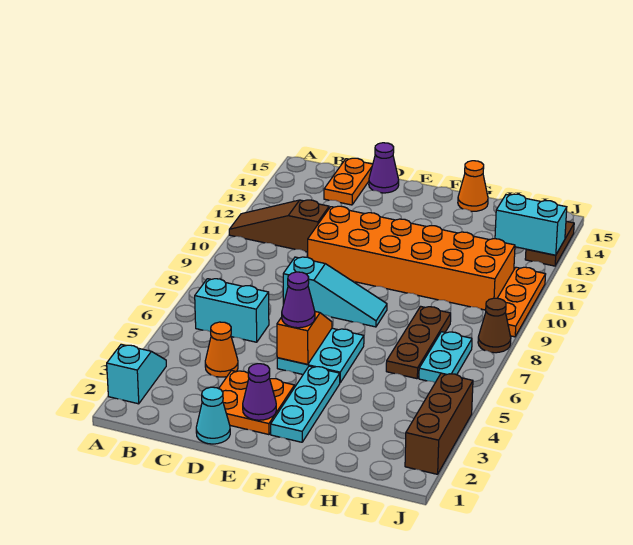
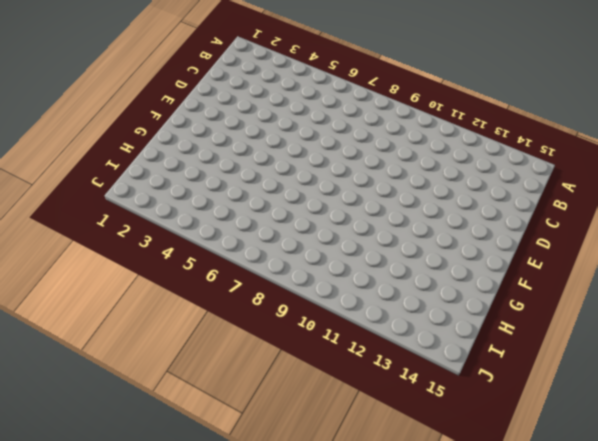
none -> cyan 1x2 slope [107,344,166,404]
none -> brown 1x3 slope [229,200,329,252]
none -> cyan 1x2 brick [195,279,269,342]

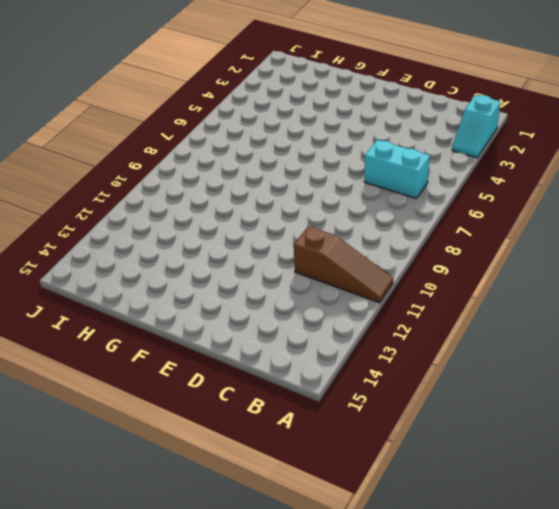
none -> orange 1x1 cone [205,322,238,377]
none -> orange 1x2 plate [324,158,373,205]
none -> cyan 1x1 cone [196,387,230,444]

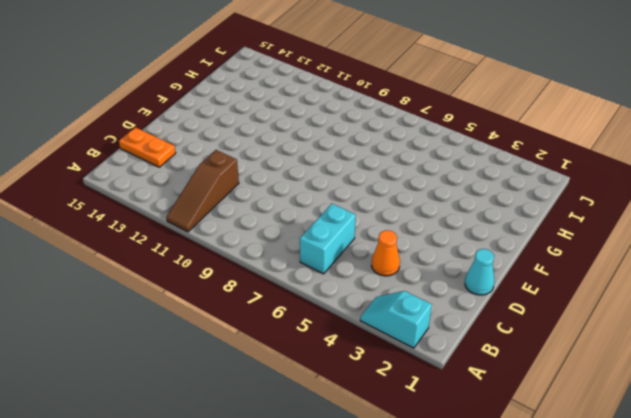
none -> orange 2x2 plate [219,371,295,435]
none -> cyan 1x3 slope [283,257,387,327]
none -> orange 2x6 brick [308,206,515,310]

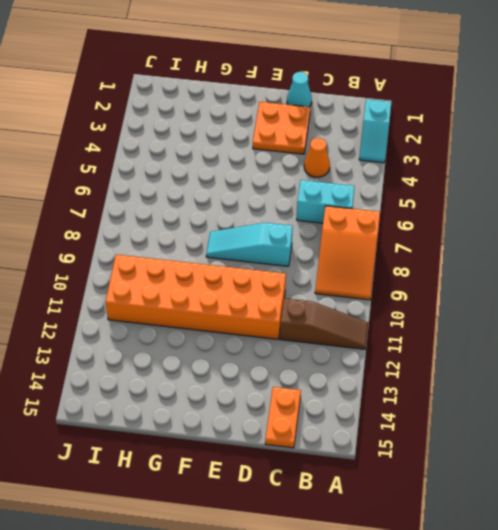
orange 2x3 slope [315,206,380,300] -> none
none -> purple 1x1 cone [369,143,399,193]
none -> cyan 2x2 plate [277,328,364,383]
none -> cyan 1x3 plate [271,366,340,442]

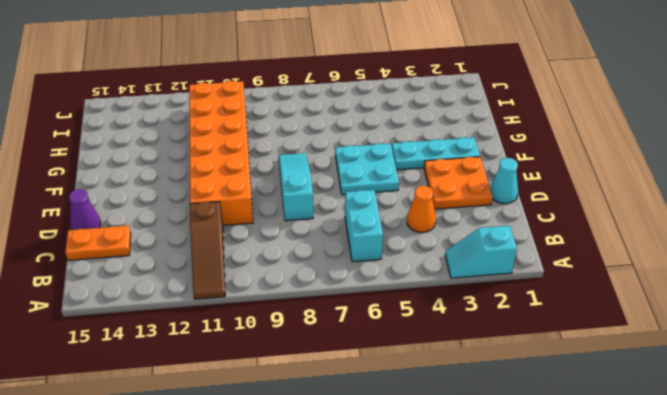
none -> orange 1x1 cone [458,161,488,211]
none -> brown 1x3 plate [386,306,451,379]
none -> cyan 1x2 plate [419,332,472,382]

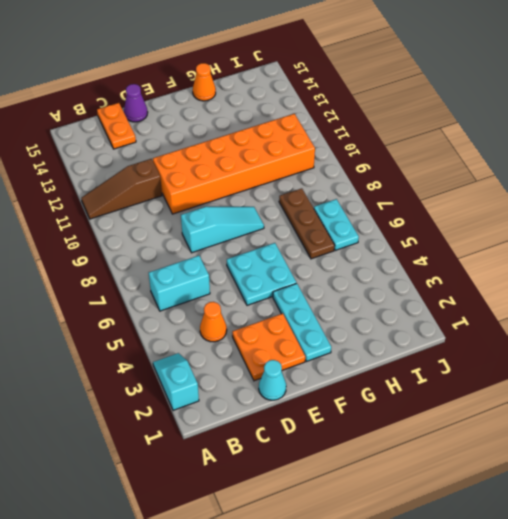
none -> brown 1x3 brick [405,373,473,474]
none -> brown 1x1 cone [478,298,511,353]
none -> orange 1x3 plate [498,267,546,337]

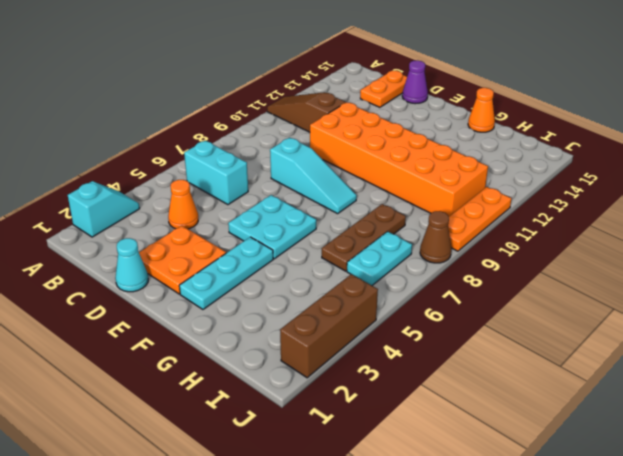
none -> brown 1x2 plate [525,221,574,266]
none -> purple 1x1 cone [243,364,276,420]
none -> orange 1x2 slope [277,312,332,364]

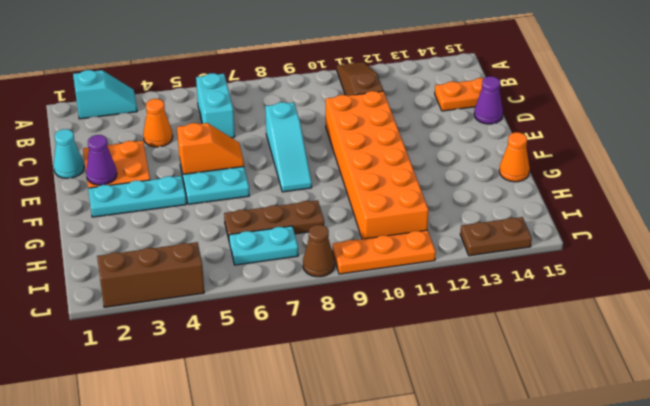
none -> cyan 1x2 brick [495,194,567,255]
none -> purple 1x1 cone [282,272,315,328]

